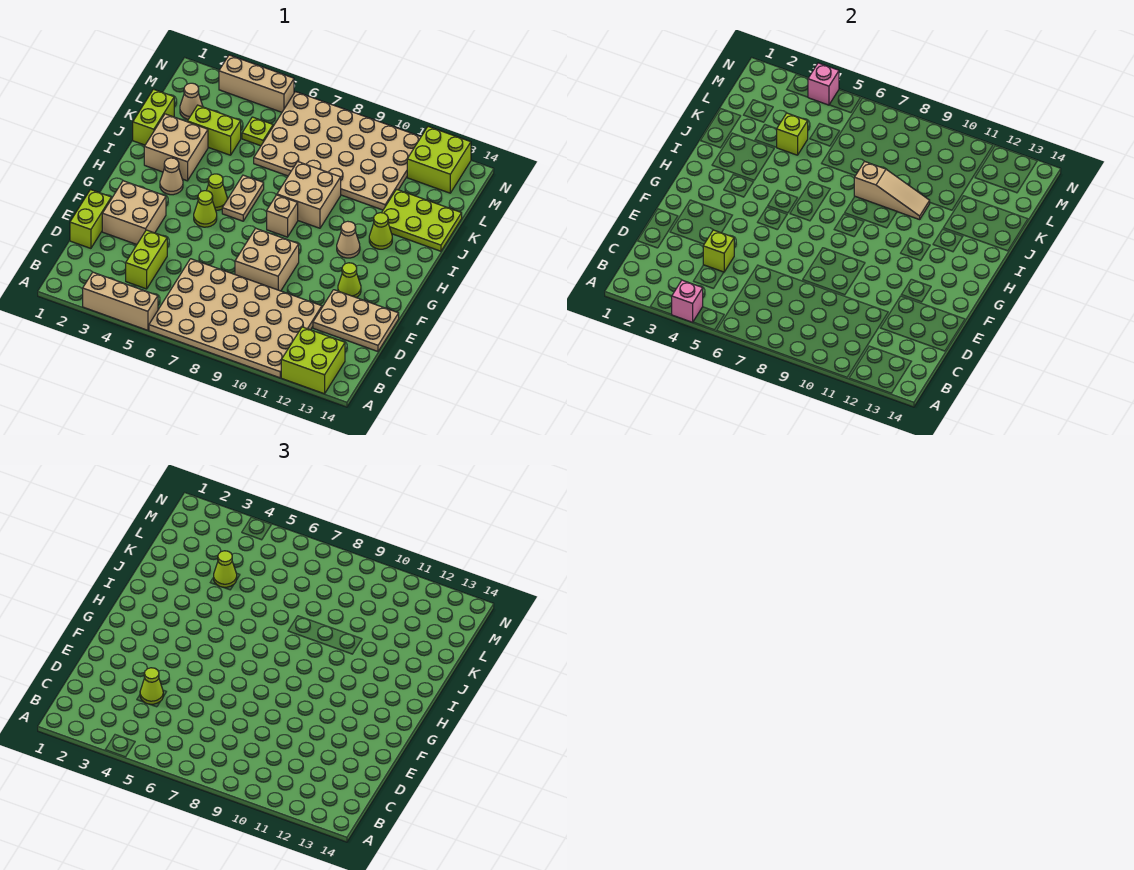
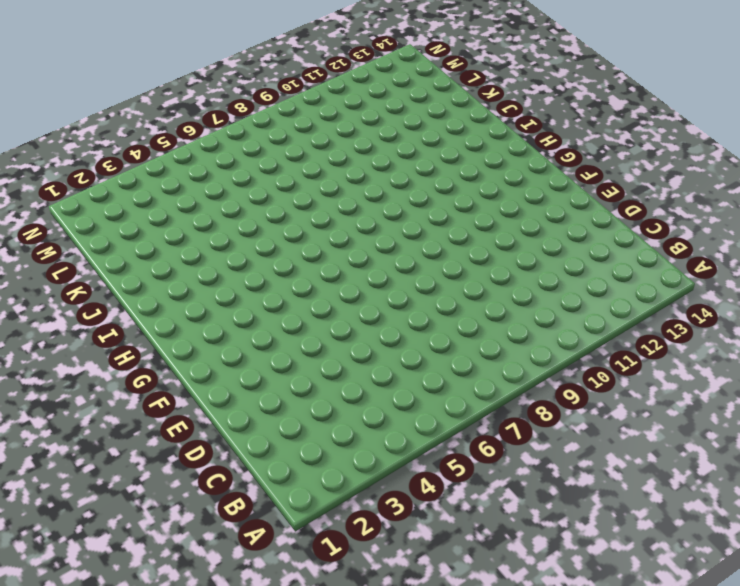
none -> tan 1x3 brick [83,272,158,330]
none -> tan 4x6 plate [149,259,322,378]
none -> lime 2x2 brick [281,327,345,394]
none -> lime 1x2 brick [126,230,167,289]

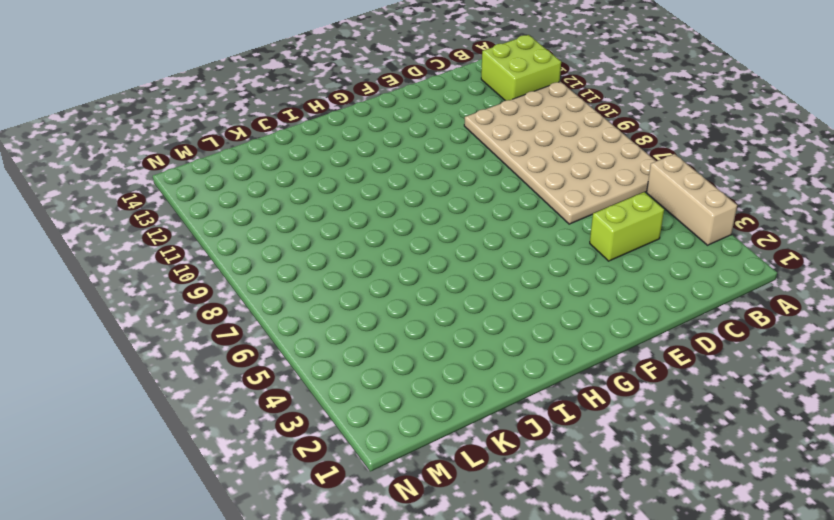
none -> lime 1x2 brick [70,190,111,248]
none -> tan 2x3 plate [313,290,399,351]
none -> tan 2x2 brick [102,181,166,244]
none -> tan 2x2 brick [235,228,299,291]

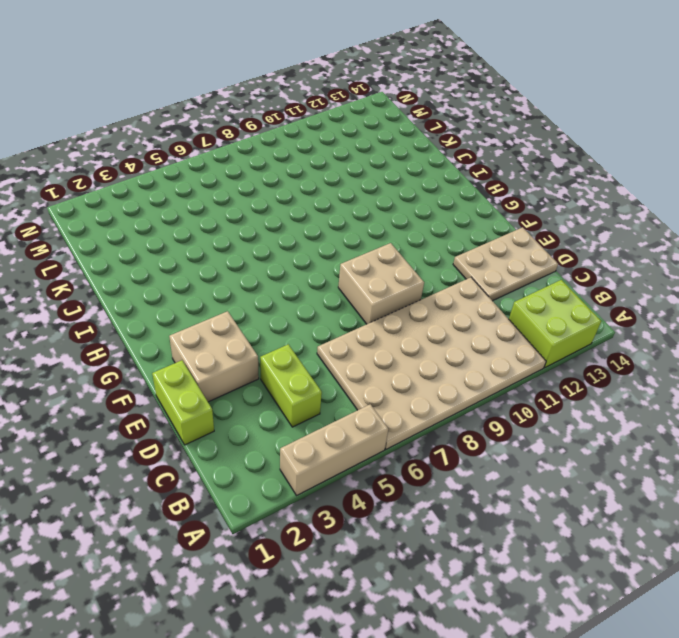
none -> lime 1x1 cone [338,263,361,298]
none -> lime 1x1 cone [194,191,217,227]
none -> tan 1x1 cone [160,158,183,195]
none -> lime 1x1 cone [206,174,227,210]

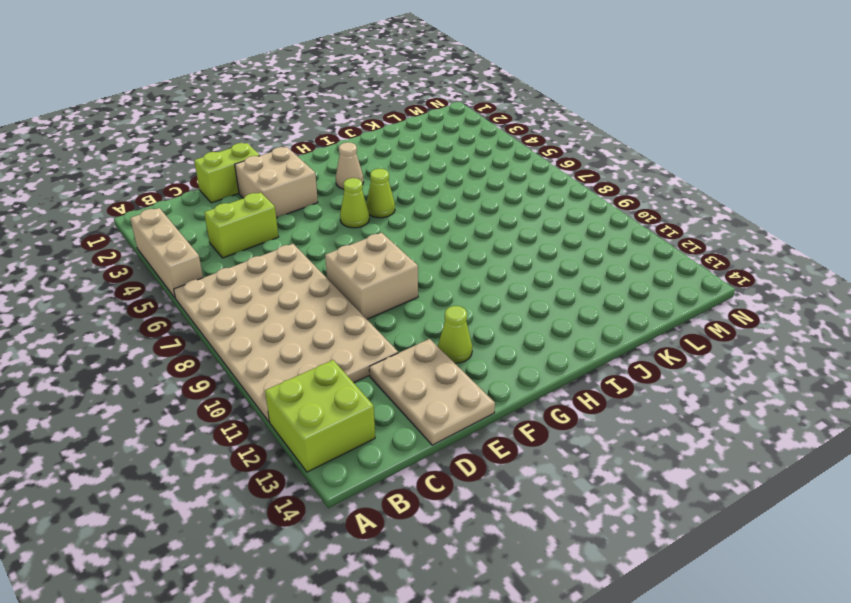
none -> tan 1x2 plate [222,175,264,221]
none -> tan 1x1 brick [267,195,298,237]
none -> tan 1x1 cone [337,221,360,258]
none -> tan 2x2 brick [144,114,208,181]

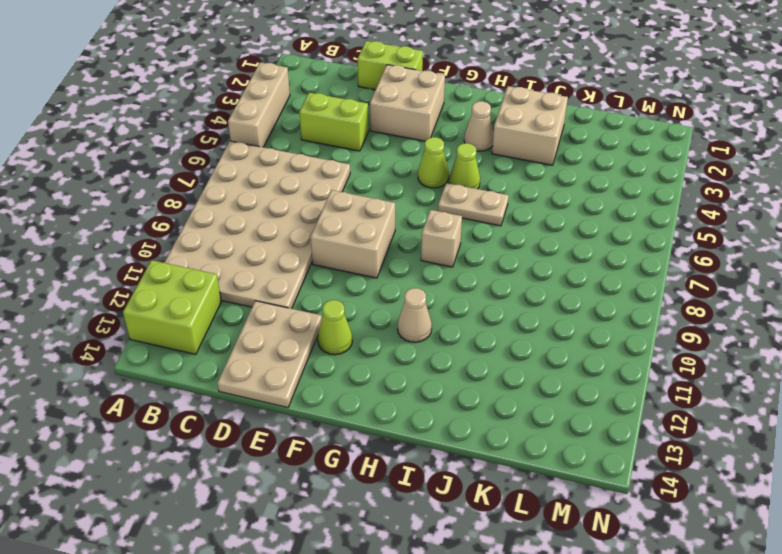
none -> tan 2x2 brick [277,162,341,228]
none -> lime 1x1 cone [369,213,392,249]
none -> lime 1x2 brick [133,89,174,145]
none -> lime 2x3 plate [382,189,462,251]

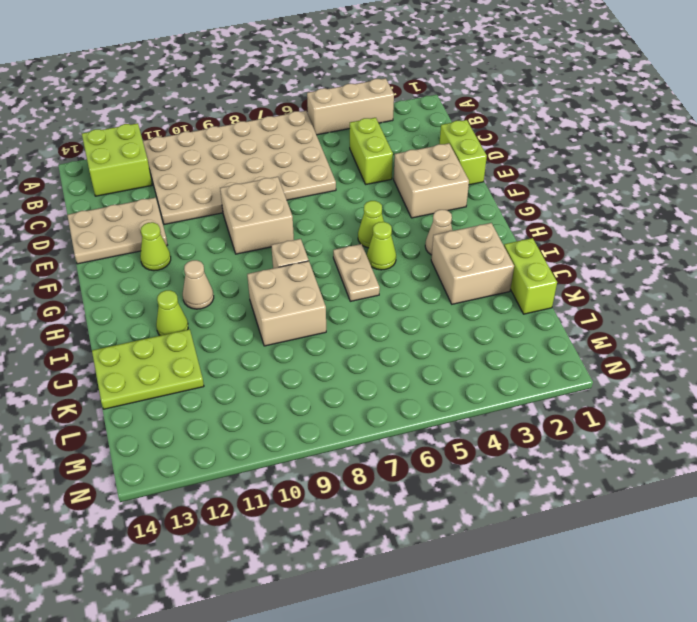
none -> lime 1x2 brick [187,105,241,155]
none -> tan 4x6 plate [254,92,421,210]
none -> tan 1x1 cone [180,83,203,119]
none -> lime 1x1 plate [242,117,273,146]

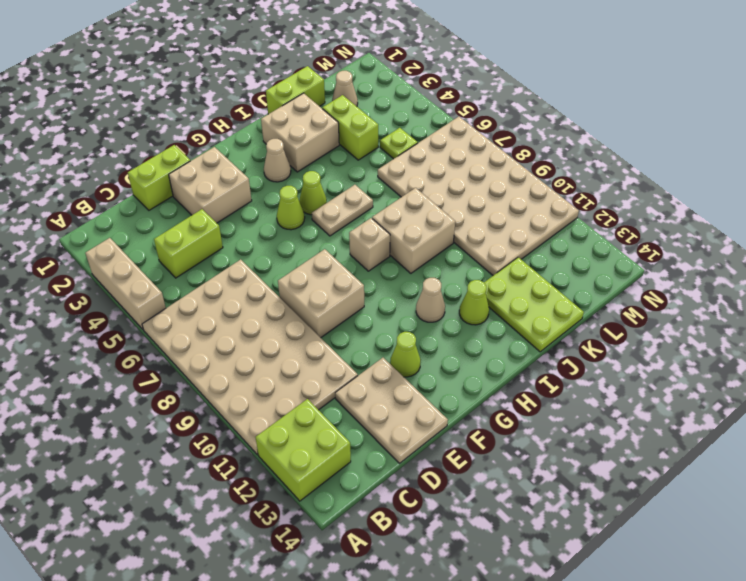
none -> lime 2x2 brick [407,127,471,193]
none -> tan 1x3 brick [219,55,294,112]
none -> pink 1x1 brick [671,280,703,322]
none -> lime 1x1 brick [703,230,734,272]

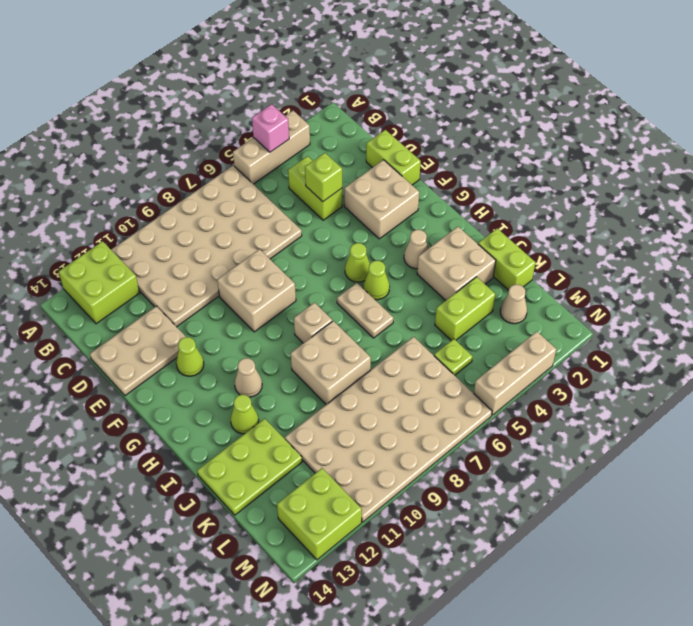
none -> tan 1x3 slope [854,161,930,220]
none -> lime 1x1 brick [776,113,808,155]
none -> pink 1x1 brick [808,63,839,105]
none -> lime 1x1 cone [140,668,163,704]

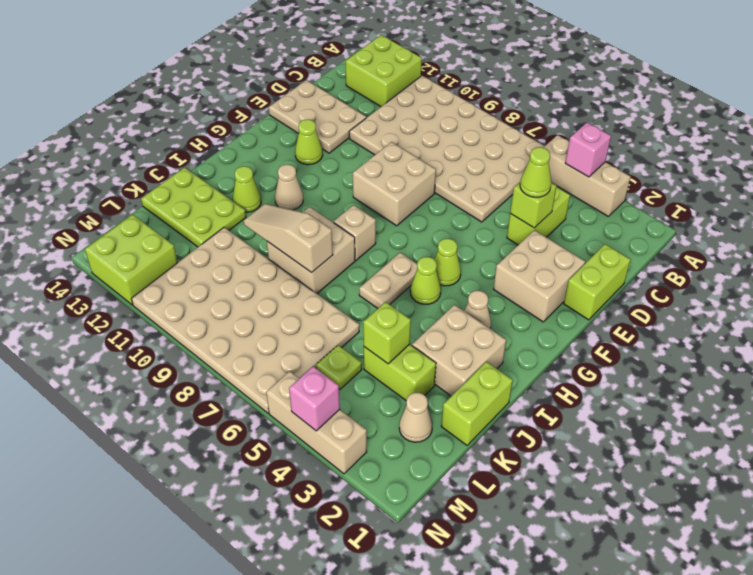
none -> lime 1x1 cone [214,551,237,587]

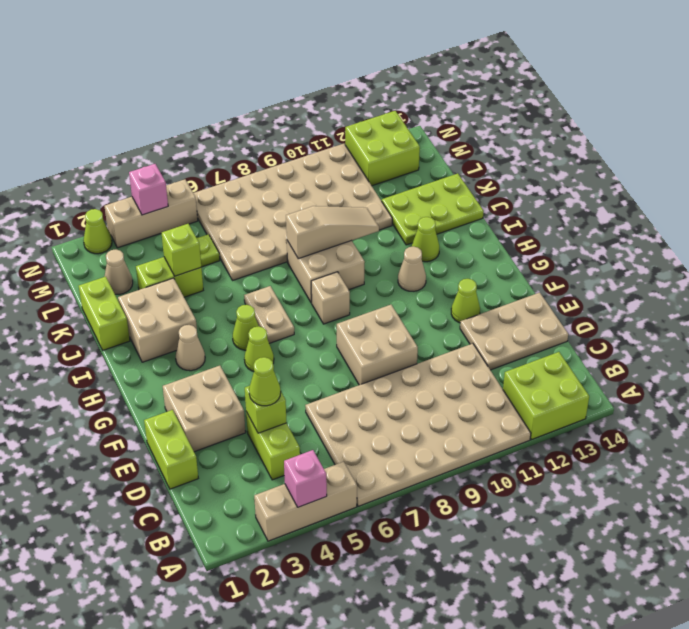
lime 1x1 cone [84,209,112,254] -> lime 1x1 cone moved to [214,551,237,587]

